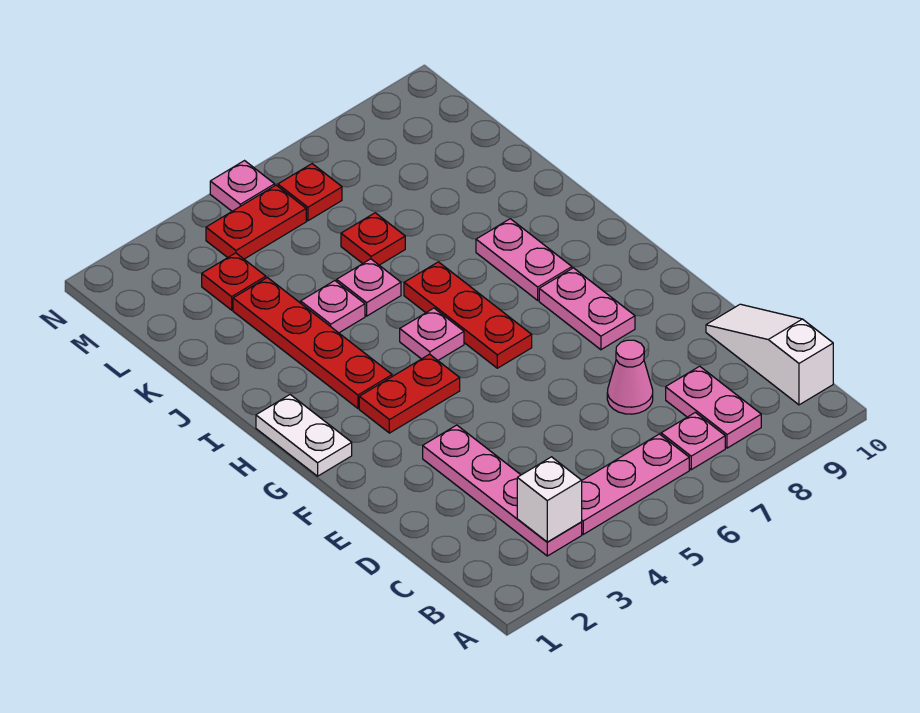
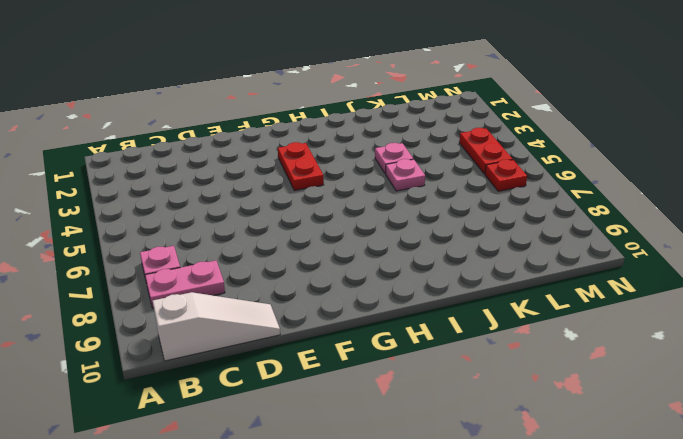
none -> pink 1x4 plate [423,425,582,556]
none -> pink 1x3 plate [582,434,689,534]
none -> pink 1x1 cone [607,340,653,414]

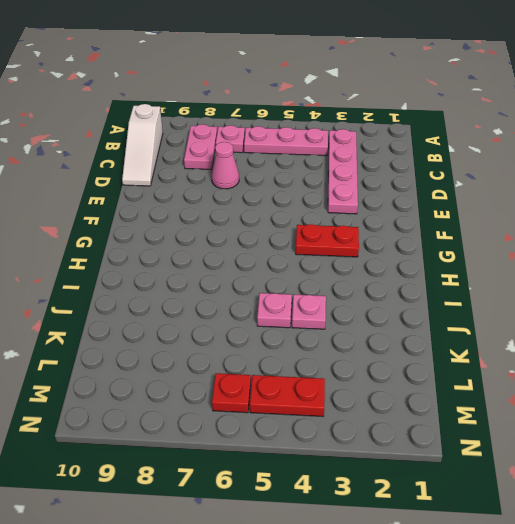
none -> pink 1x2 plate [539,268,635,350]
none -> white 1x2 plate [256,395,352,476]
none -> red 1x3 plate [404,262,532,368]

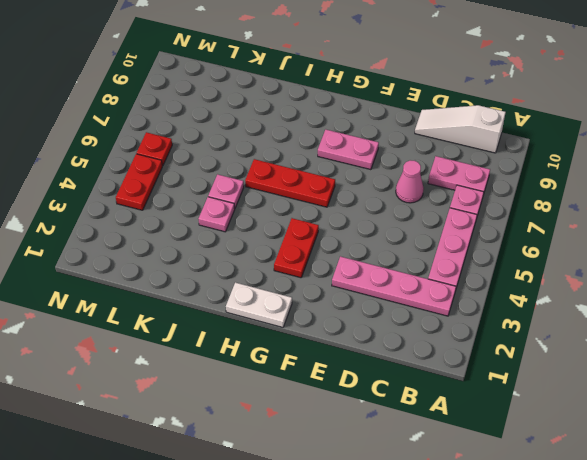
none -> red 1x4 plate [233,278,392,408]
none -> pink 1x1 plate [400,308,464,360]
none -> pink 1x2 plate [476,219,572,300]

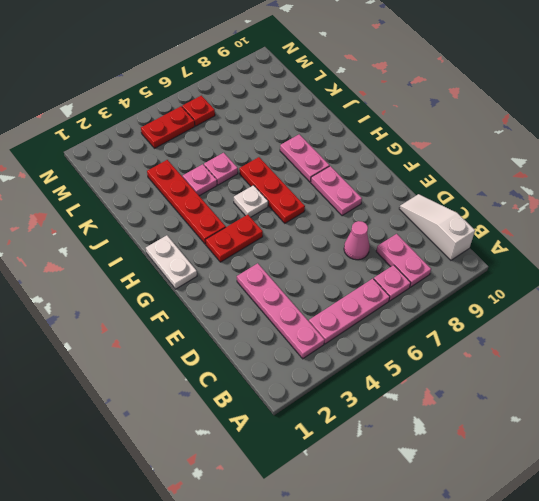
white 1x1 plate [234,185,268,217] -> pink 1x1 plate [400,308,464,360]
none -> red 1x1 plate [341,213,405,265]
none -> red 1x1 plate [202,253,266,310]
none -> pink 1x1 plate [210,161,275,211]

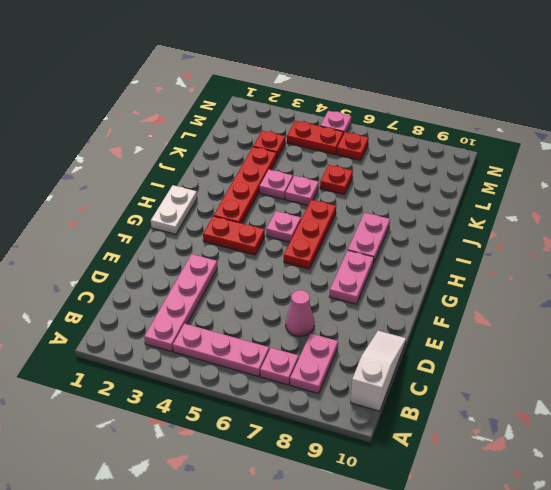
none -> white 1x1 brick [517,457,582,542]

